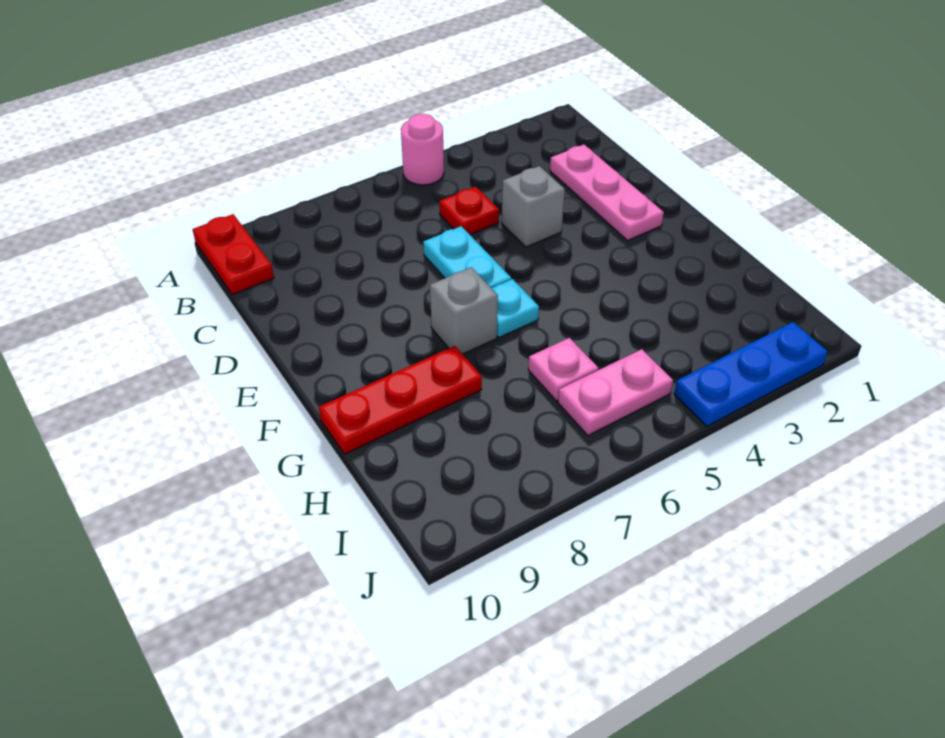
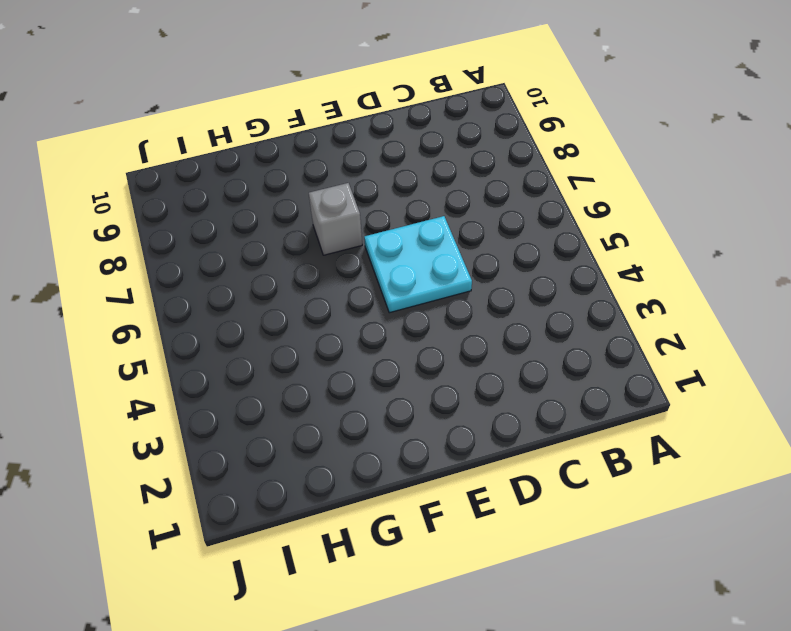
cyan 2x2 plate [364,216,472,313] -> cyan 1x2 plate [423,226,511,288]
none -> pink 1x1 round brick [401,114,444,185]
none -> red 1x2 plate [193,214,274,295]
none -> pink 1x3 plate [550,145,664,241]

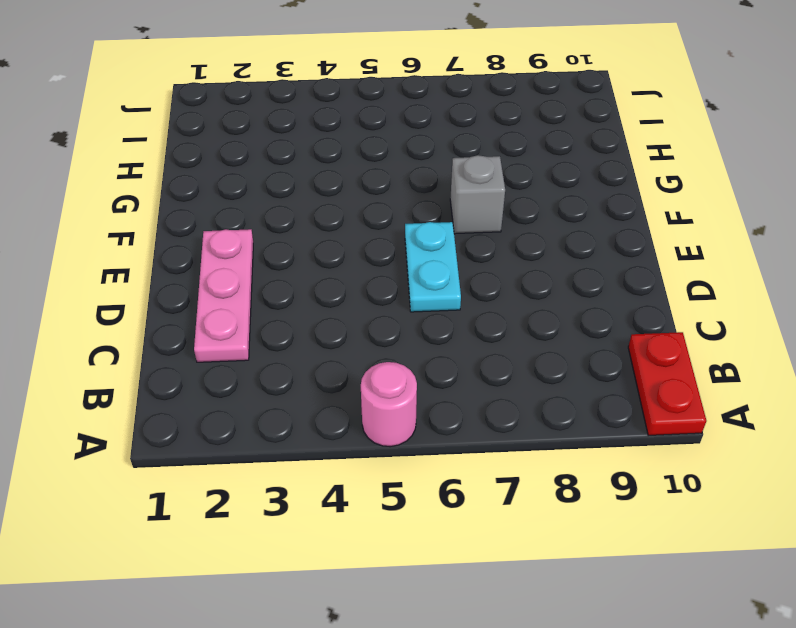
none -> red 1x1 plate [439,187,499,235]
none -> grey 1x1 brick [502,166,565,247]
none -> cyan 1x1 plate [492,279,539,337]

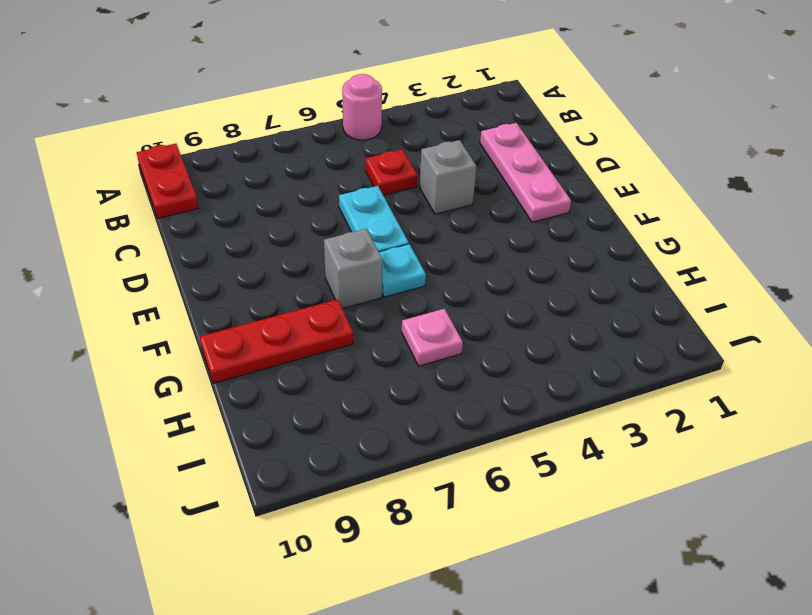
none -> pink 1x2 plate [558,349,673,435]
none -> blue 1x3 plate [674,322,828,426]

